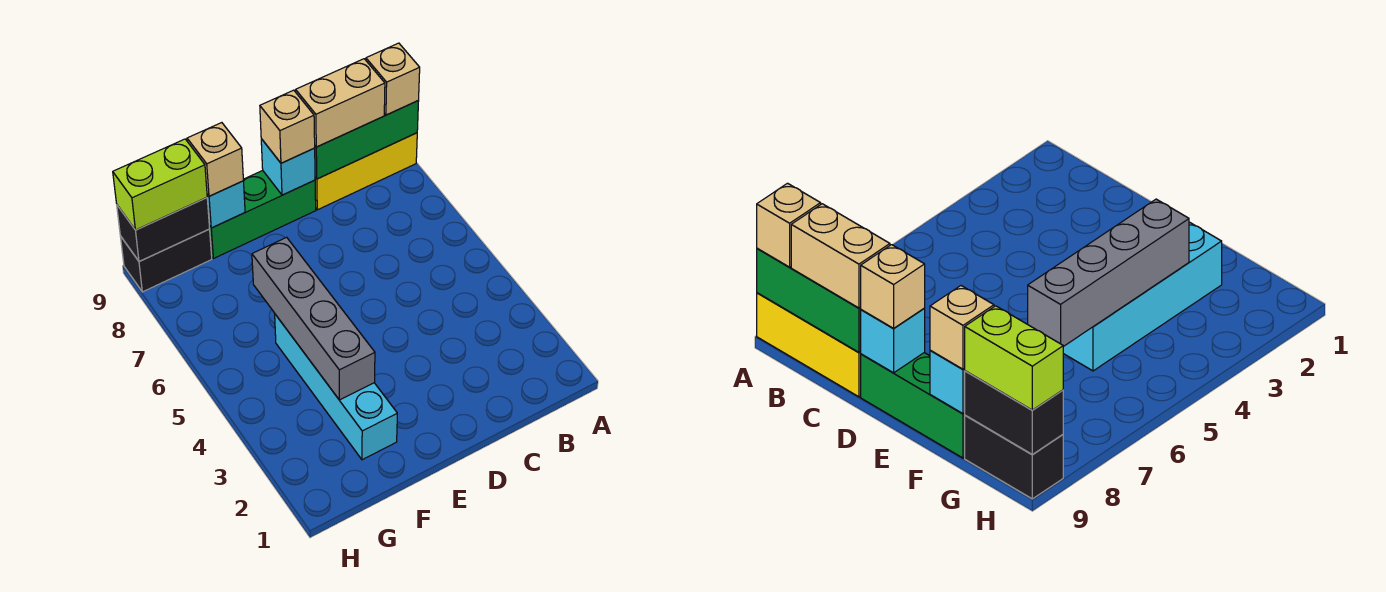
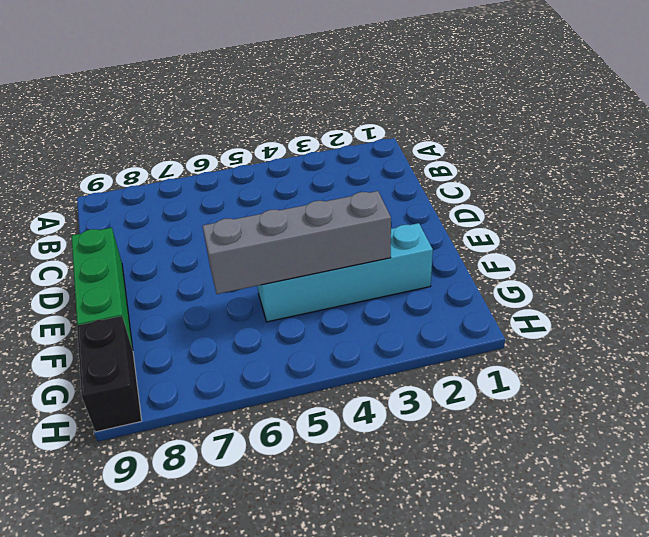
none -> yellow 1x3 brick [315,133,417,210]
none -> green 1x3 brick [315,101,419,179]
none -> cyan 1x1 brick [261,139,315,195]

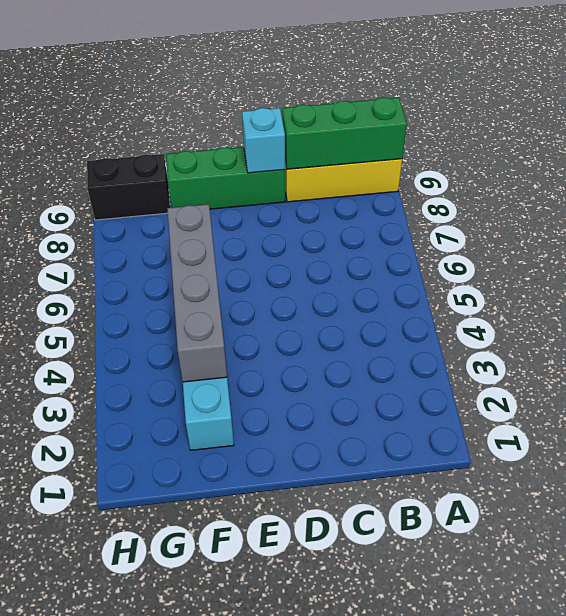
none -> cyan 1x1 brick [207,181,245,228]
none -> black 1x2 brick [117,198,210,262]
none -> tan 1x1 brick [366,43,420,115]

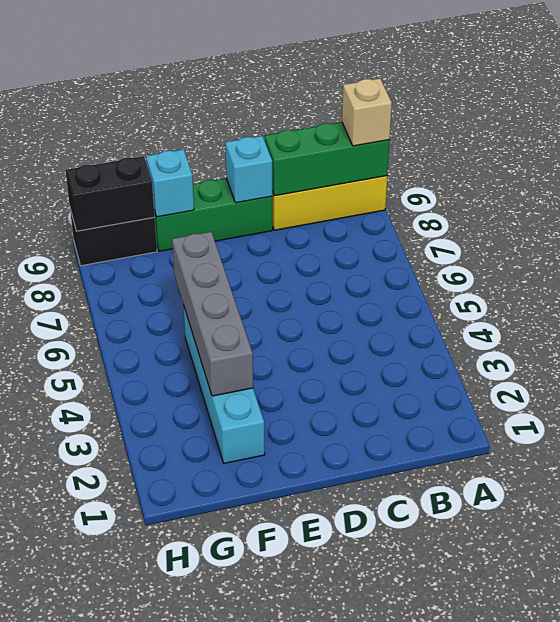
none -> tan 1x2 brick [296,59,385,147]
none -> tan 1x1 brick [260,90,315,163]
none -> tan 1x1 brick [187,123,243,196]

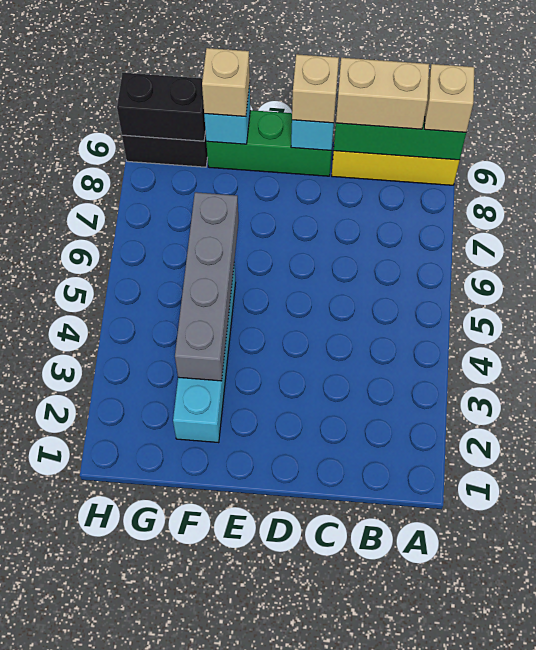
none -> lime 1x2 brick [113,139,207,230]

